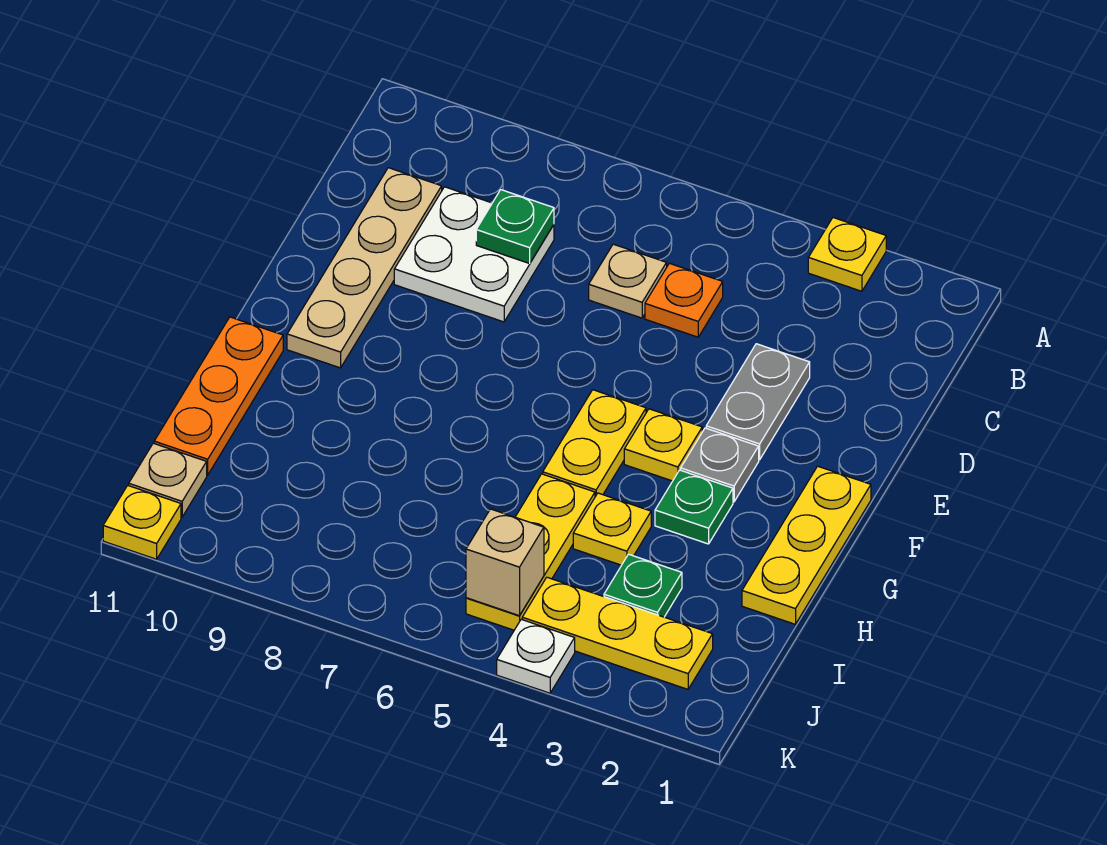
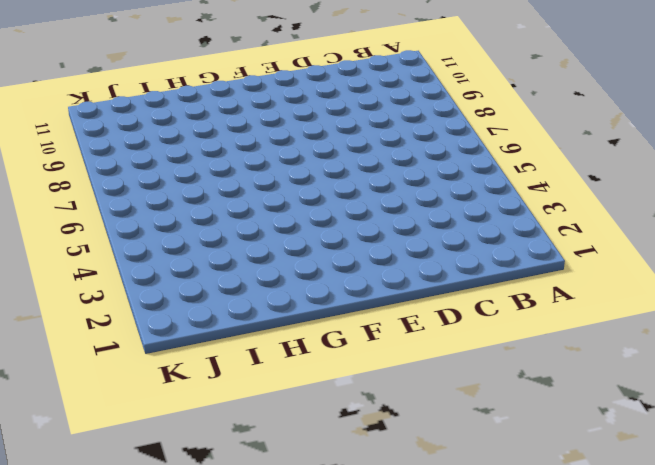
none -> yellow 1x1 plate [808,218,886,291]
none -> orange 1x1 plate [645,263,723,337]
none -> tan 1x1 plate [589,244,667,318]

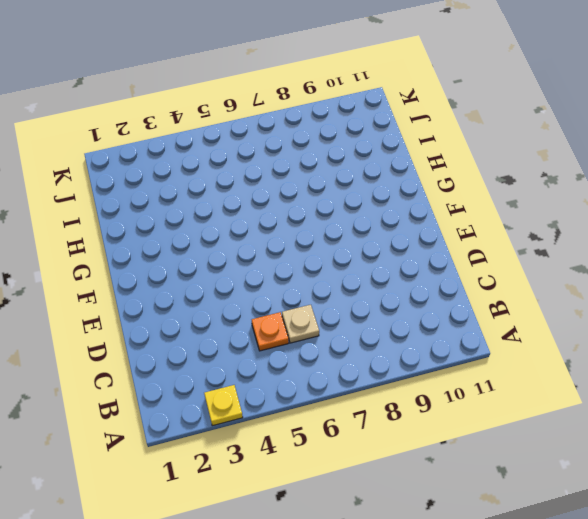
none -> white 2x2 plate [394,187,554,322]
none -> tan 1x4 plate [287,168,442,368]
none -> grey 1x2 plate [706,344,810,460]

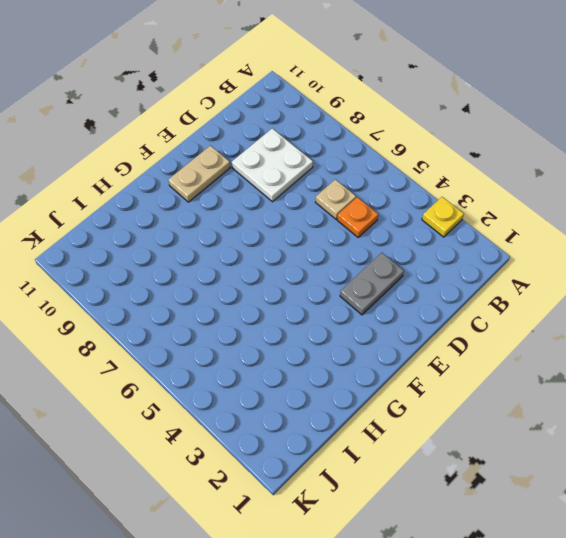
tan 1x2 plate [168,146,230,202] -> tan 1x4 plate [287,168,442,368]
none -> yellow 1x3 plate [742,466,871,624]
none -> grey 1x1 plate [681,428,759,502]
none -> yellow 1x1 plate [624,409,702,481]

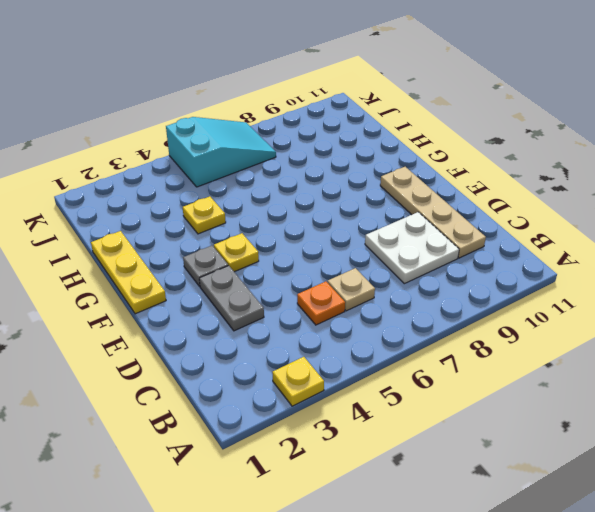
cyan 2x3 slope [166,117,276,187] -> yellow 1x3 plate [466,474,595,630]
none -> yellow 1x2 plate [543,390,646,497]
none -> green 1x1 plate [655,470,733,544]
none -> orange 1x3 plate [154,317,283,475]

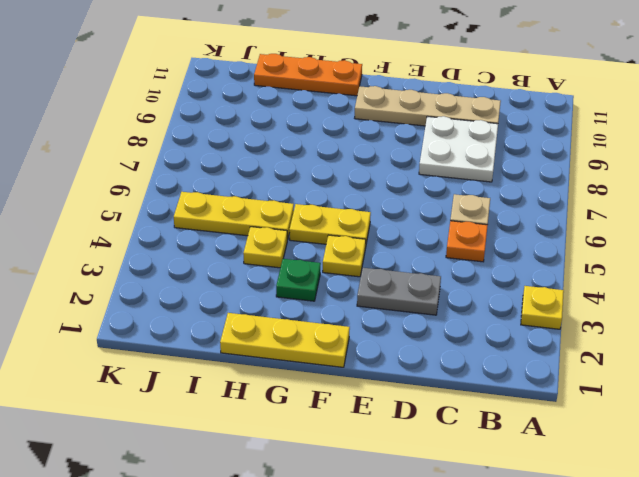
none -> grey 1x1 plate [681,428,759,502]
none -> green 1x1 plate [604,554,682,617]
none -> yellow 1x3 plate [522,577,713,689]

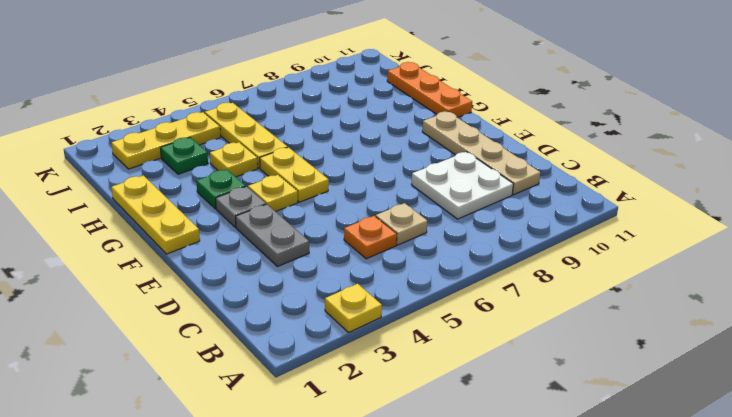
none -> tan 1x1 plate [129,443,207,517]
none -> white 1x1 plate [497,619,575,693]
none -> yellow 1x1 plate [103,486,181,559]

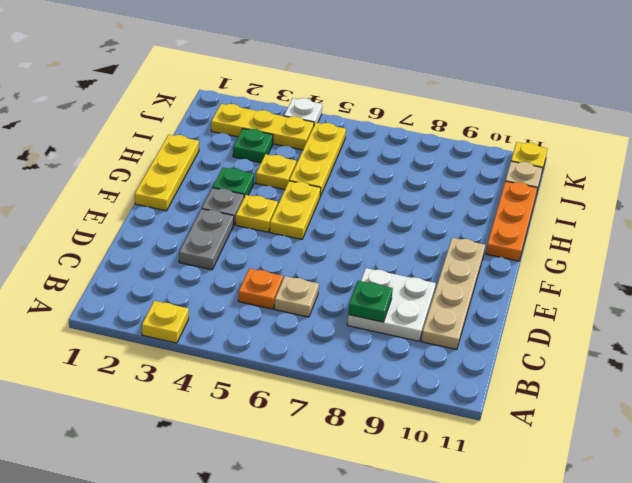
none -> tan 1x1 brick [466,509,544,616]

